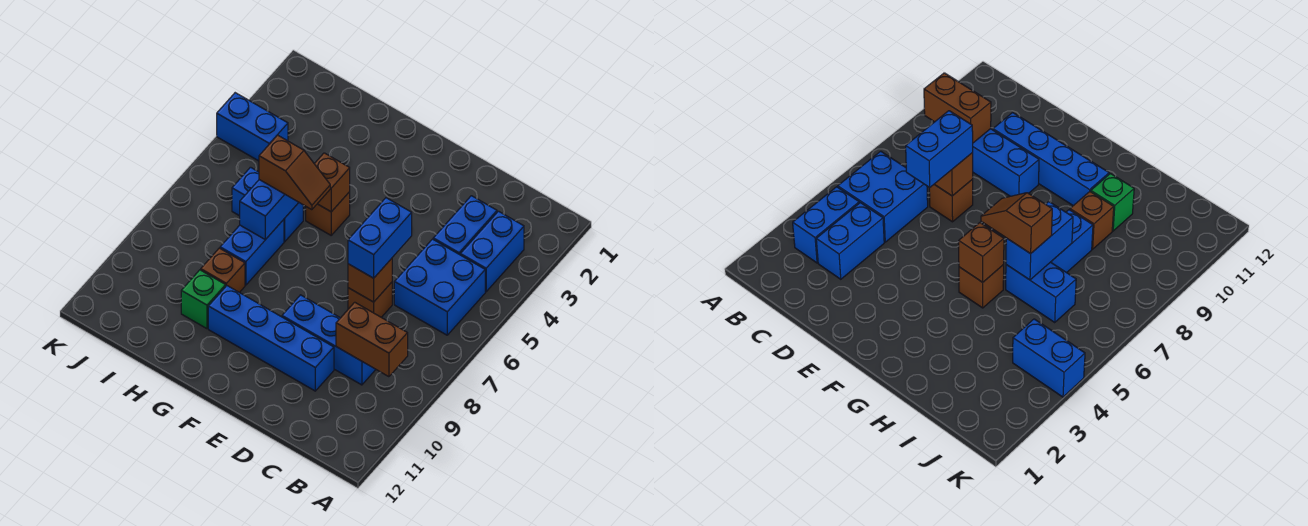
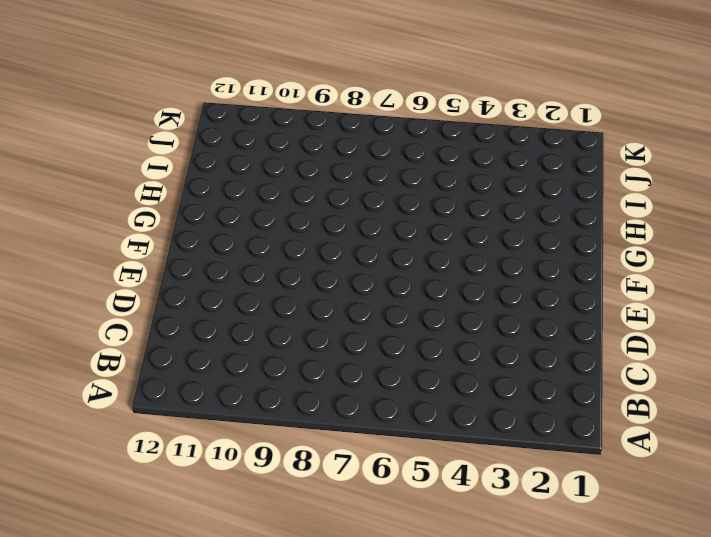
none -> blue 1x2 brick [460,211,524,292]
none -> blue 2x2 brick [394,239,485,335]
none -> blue 1x2 brick [433,196,497,255]

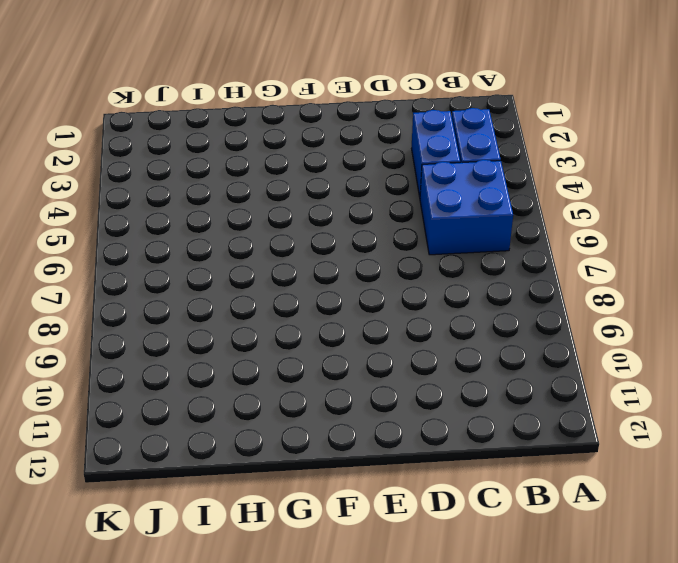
none -> blue 1x3 brick [282,295,376,385]
none -> brown 1x1 brick [348,282,392,317]
none -> blue 1x4 brick [208,286,334,391]

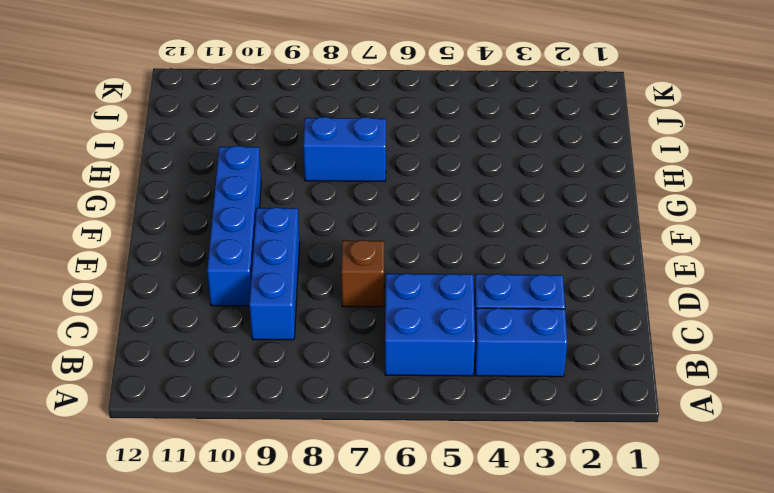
none -> brown 1x1 brick [306,192,350,235]
none -> blue 1x2 brick [232,167,303,242]
none -> brown 1x1 brick [201,248,245,293]

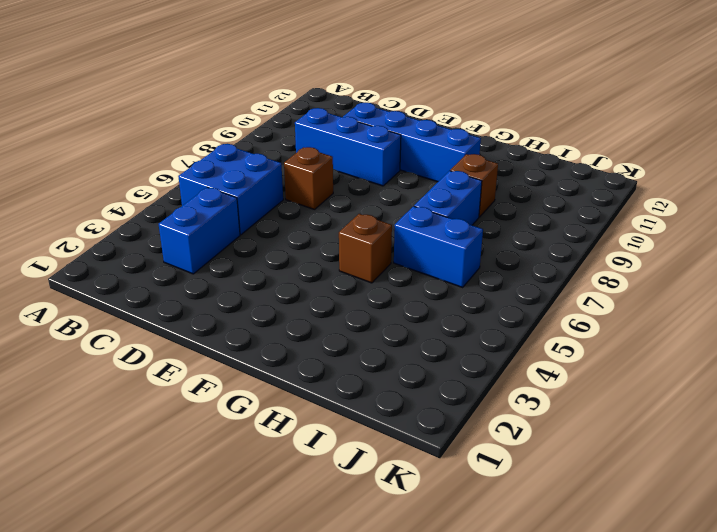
none -> blue 1x2 brick [460,211,524,292]
none -> green 1x1 brick [181,270,226,329]
none -> blue 1x2 brick [217,93,288,161]

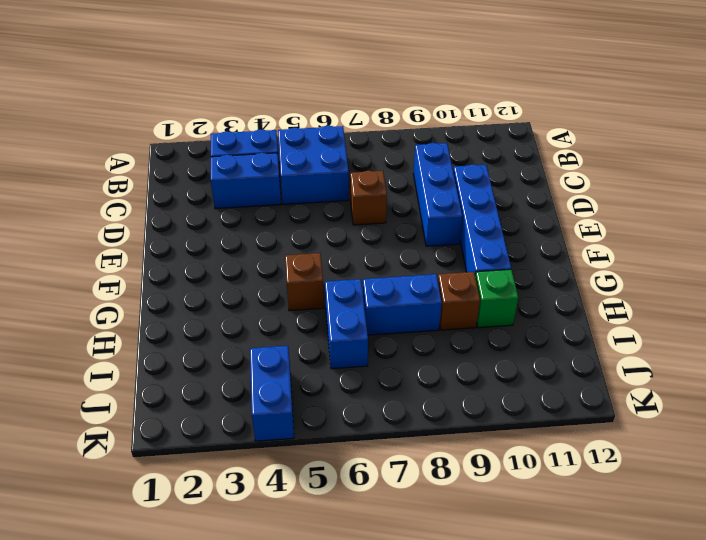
none -> brown 1x2 brick [336,302,408,377]
none -> brown 1x1 brick [348,259,392,302]
none -> brown 1x1 brick [314,153,350,212]

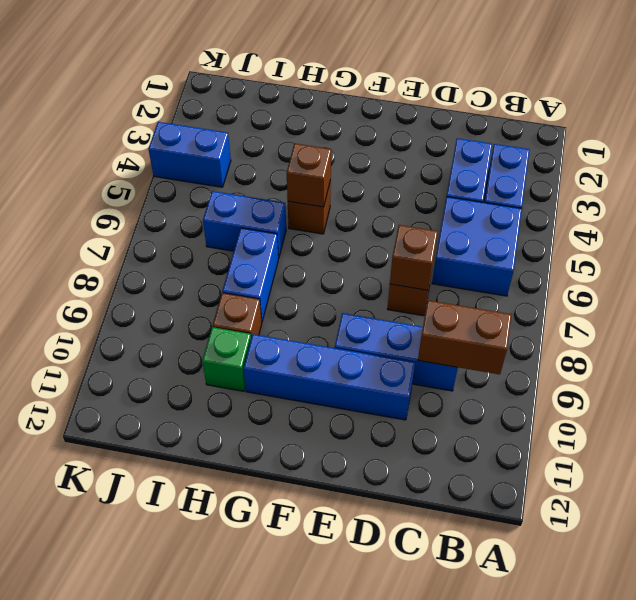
none -> blue 1x2 brick [240,180,299,240]
none -> blue 1x2 brick [348,198,412,278]
none -> brown 1x2 slope [259,135,330,210]

